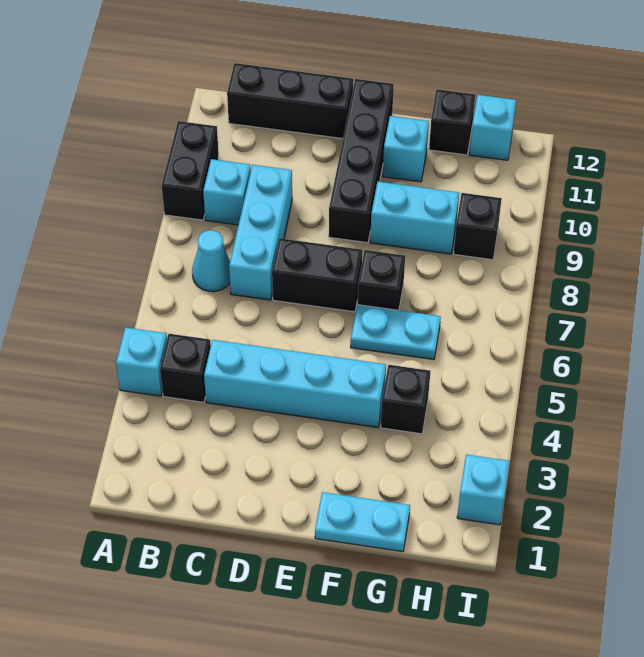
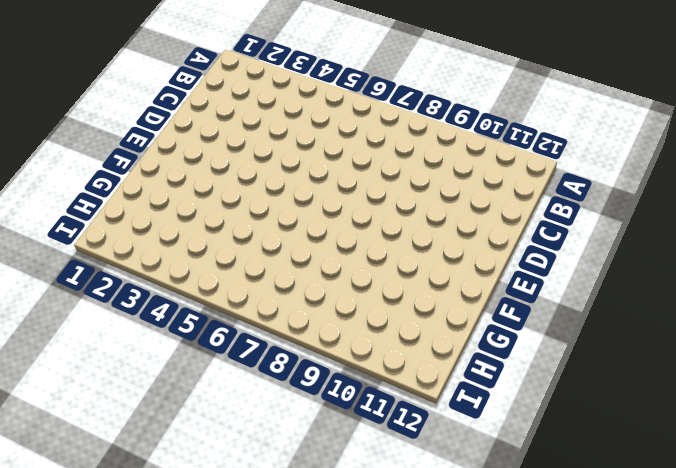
none -> cyan 1x1 brick [116,327,167,396]
none -> black 1x2 brick [162,121,219,220]
none -> black 1x1 brick [160,334,211,402]

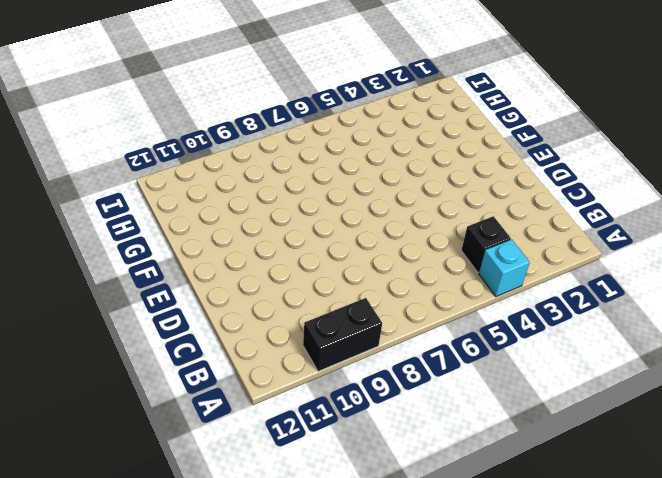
none -> cyan 1x1 cone [192,230,230,292]
none -> cyan 1x1 brick [203,159,251,225]
none -> black 1x3 brick [227,63,353,139]

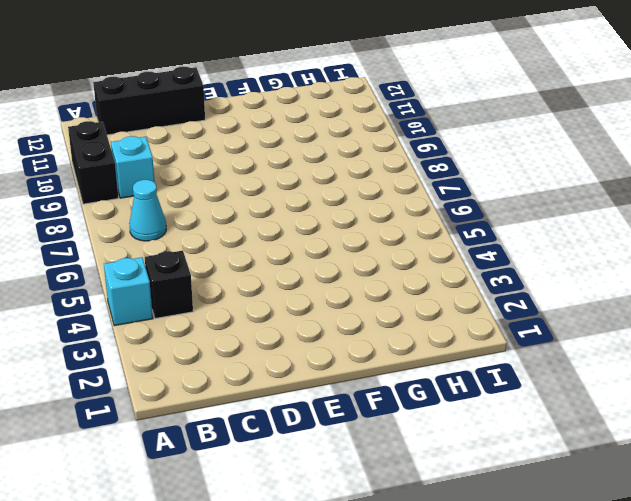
none -> cyan 1x4 brick [204,340,386,427]
none -> cyan 1x3 brick [229,165,292,300]
none -> black 1x2 brick [272,238,362,312]

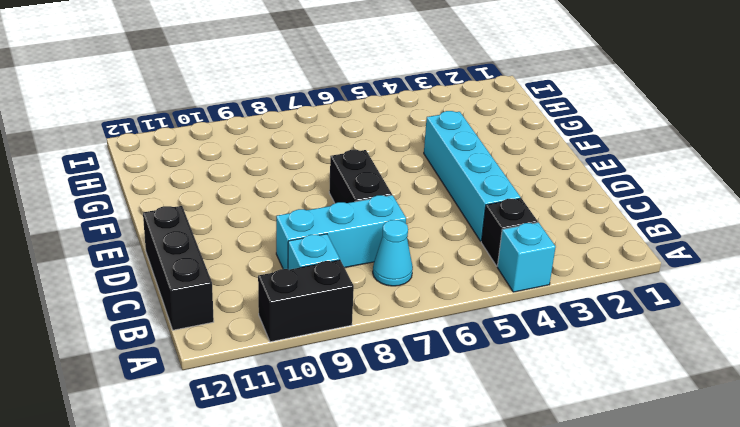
none -> black 1x4 brick [329,79,394,243]
none -> cyan 1x2 plate [315,492,410,552]
none -> cyan 1x2 plate [351,305,441,360]

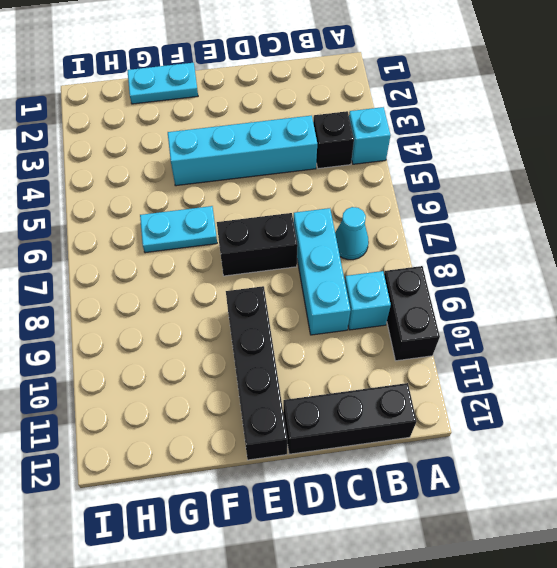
none -> black 1x1 brick [358,250,405,310]
none -> cyan 1x2 brick [370,182,459,254]
none -> cyan 1x1 brick [383,116,429,182]

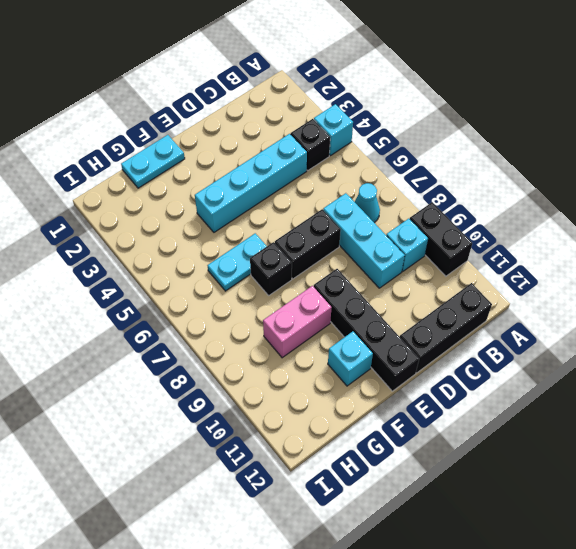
pink 1x2 brick [263,286,332,358] -> cyan 1x2 brick [370,182,459,254]
none -> black 1x1 brick [381,365,430,434]
none -> black 1x1 brick [429,89,475,155]
none -> black 1x1 brick [454,193,502,260]

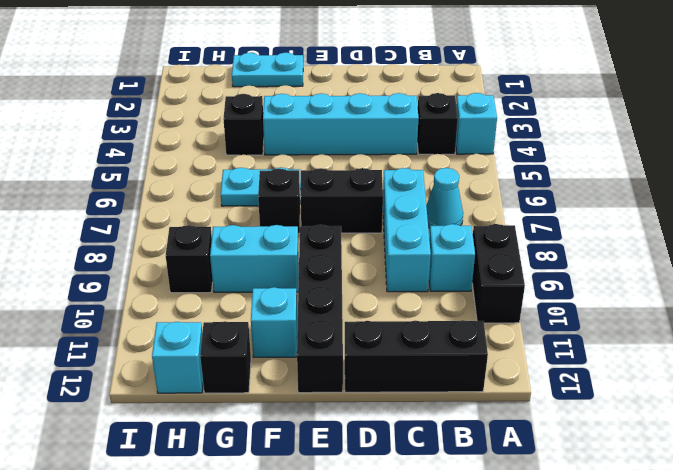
none -> cyan 1x1 brick [457,455,509,525]

